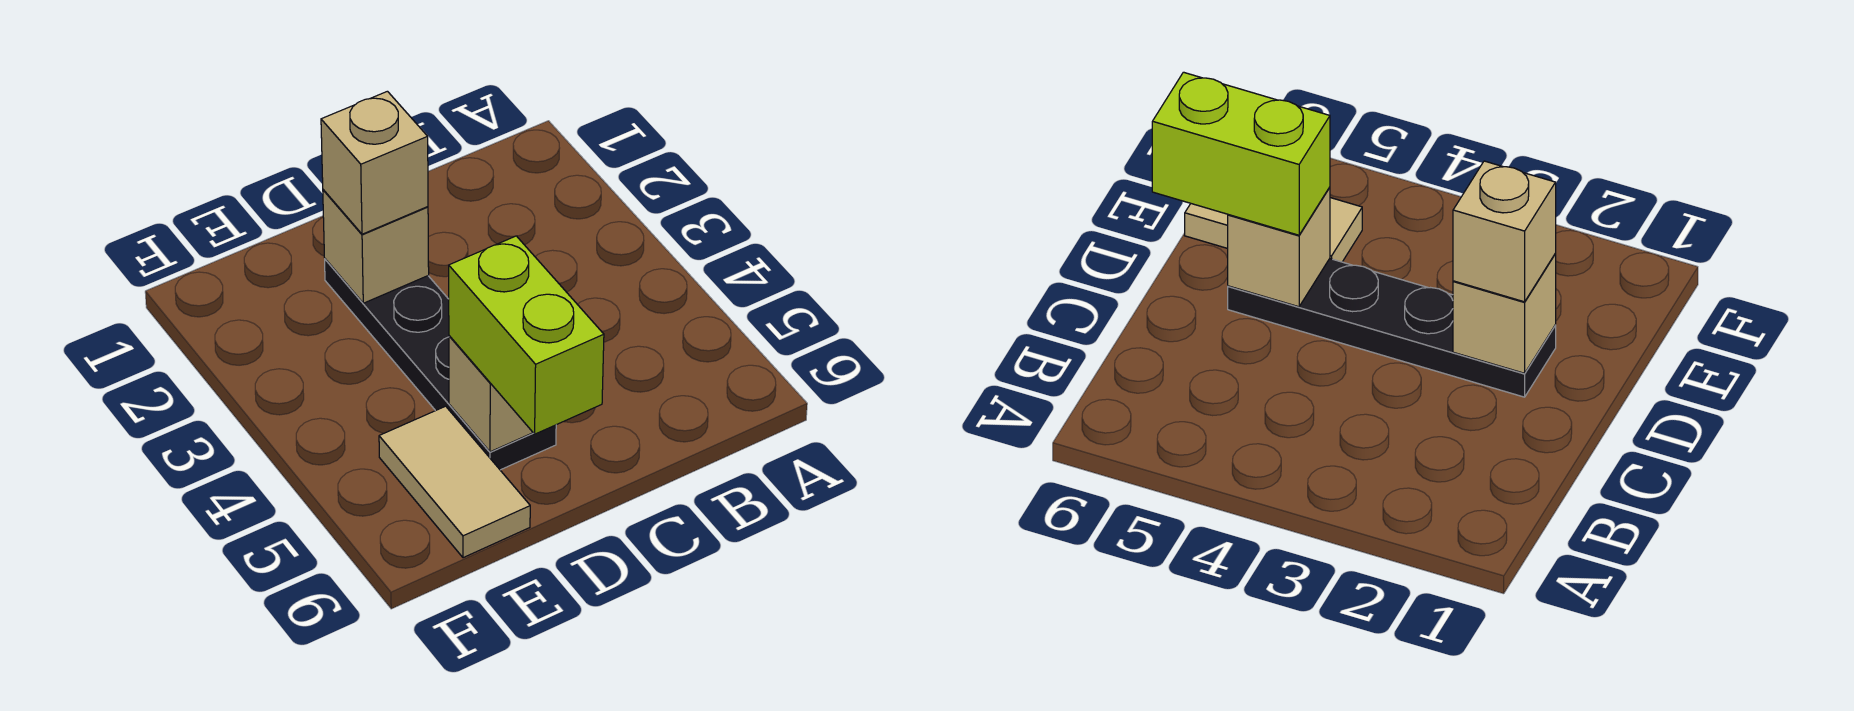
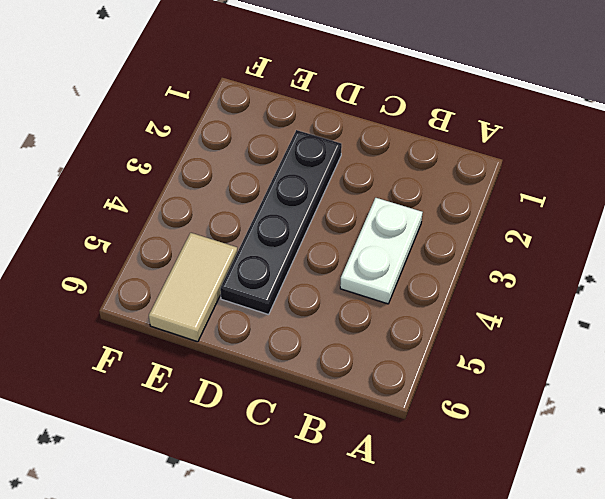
white 1x2 plate [340,198,423,304] -> none
none -> tan 1x1 brick [323,190,429,303]
none -> tan 1x1 brick [449,336,533,452]

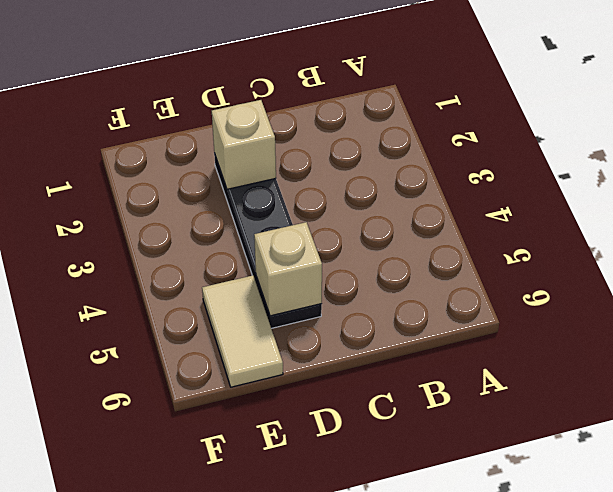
none -> tan 1x1 brick [321,91,428,234]
none -> lime 1x2 brick [449,236,604,434]

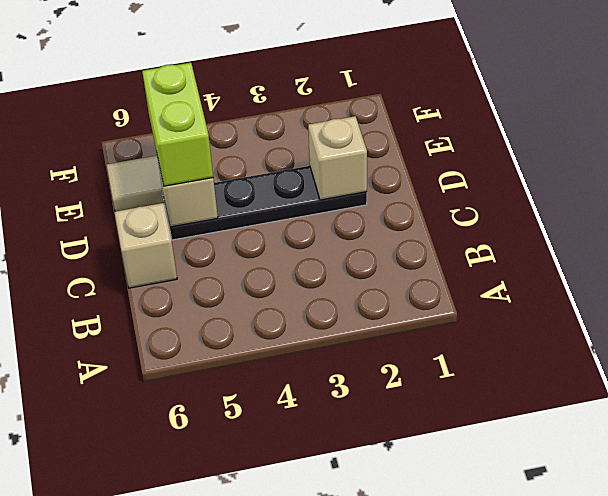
tan 1x1 brick [115,203,177,288] -> tan 1x1 brick moved to [321,91,428,234]
lime 1x2 brick [142,62,213,186] -> lime 1x2 brick turned to [449,236,604,434]

